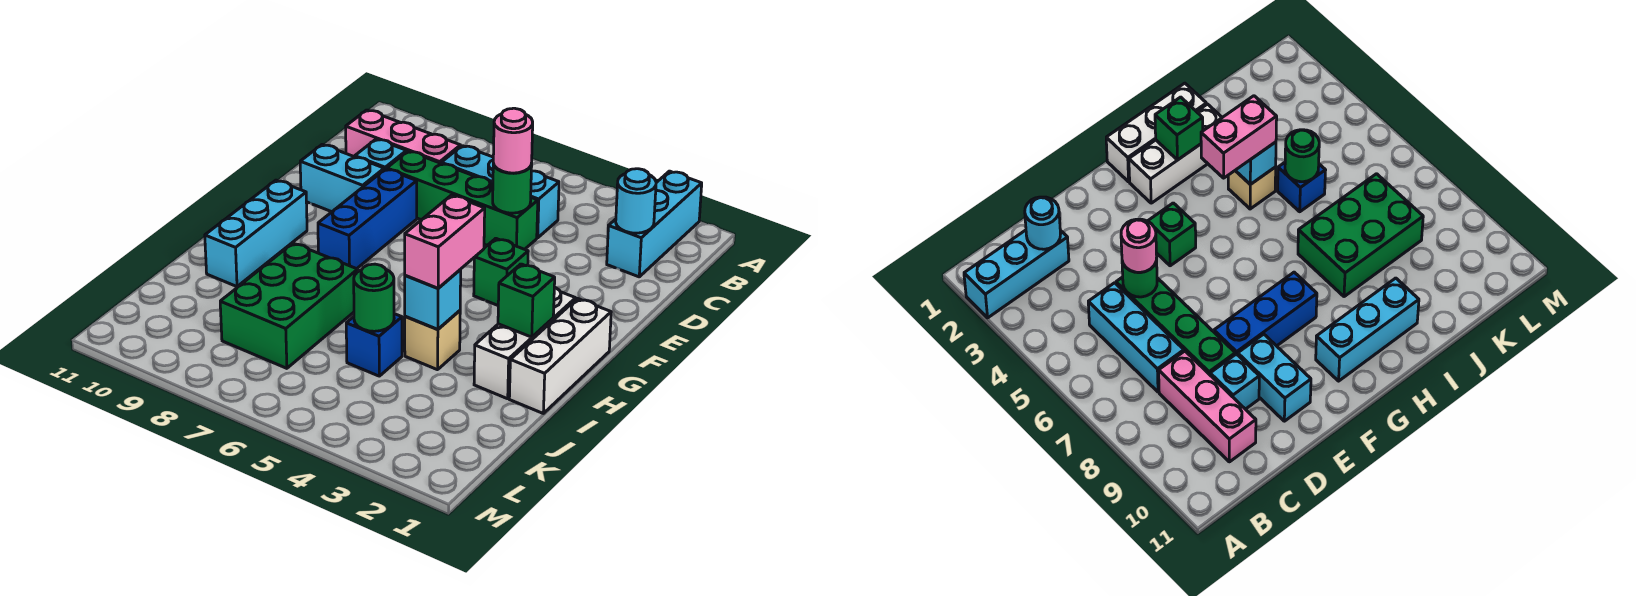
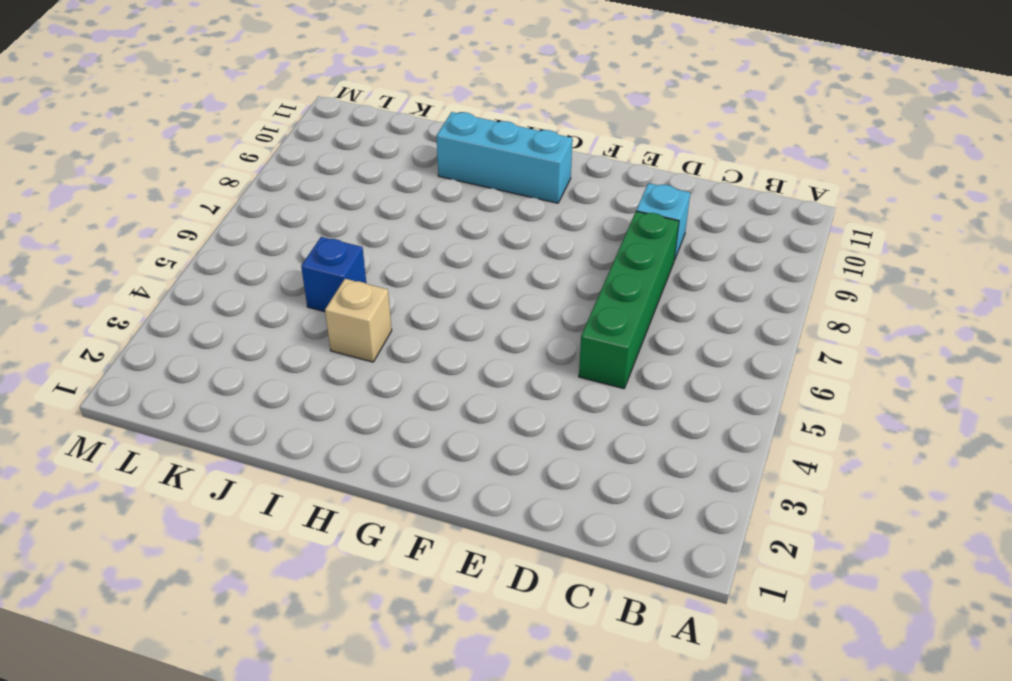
none -> cyan 1x3 brick [607,171,702,277]
none -> cyan 1x3 brick [441,146,559,238]
none -> pink 1x3 brick [346,110,461,163]

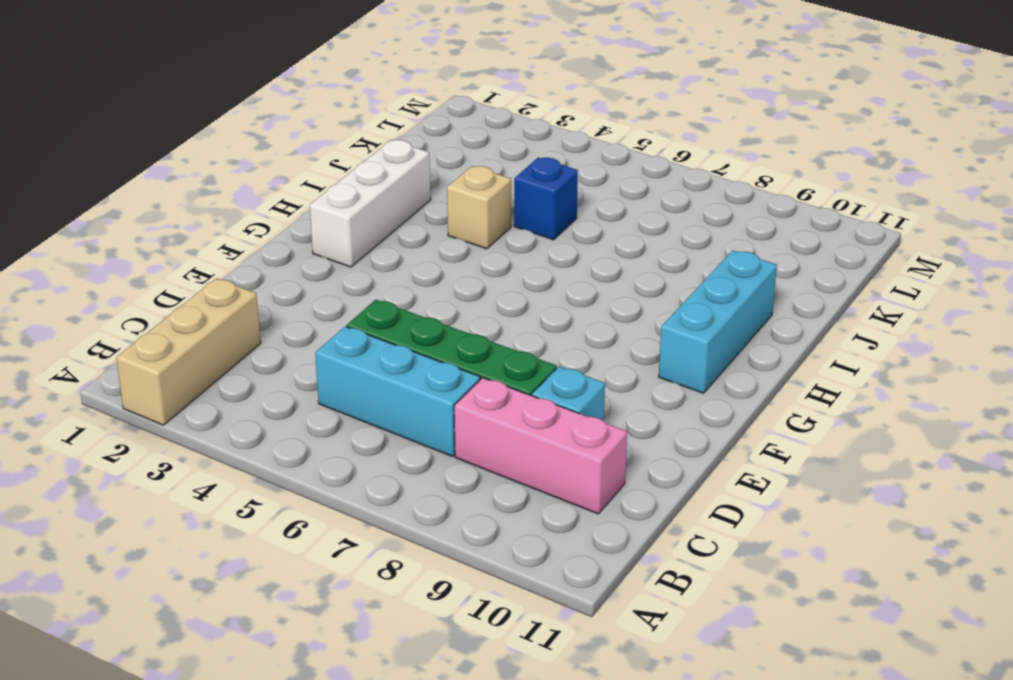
tan 1x3 brick [116,278,261,425] -> cyan 1x3 brick [607,171,702,277]
none -> blue 1x3 brick [318,169,417,269]
none -> cyan 1x2 brick [300,145,384,212]
none -> green 1x1 brick [474,238,528,305]

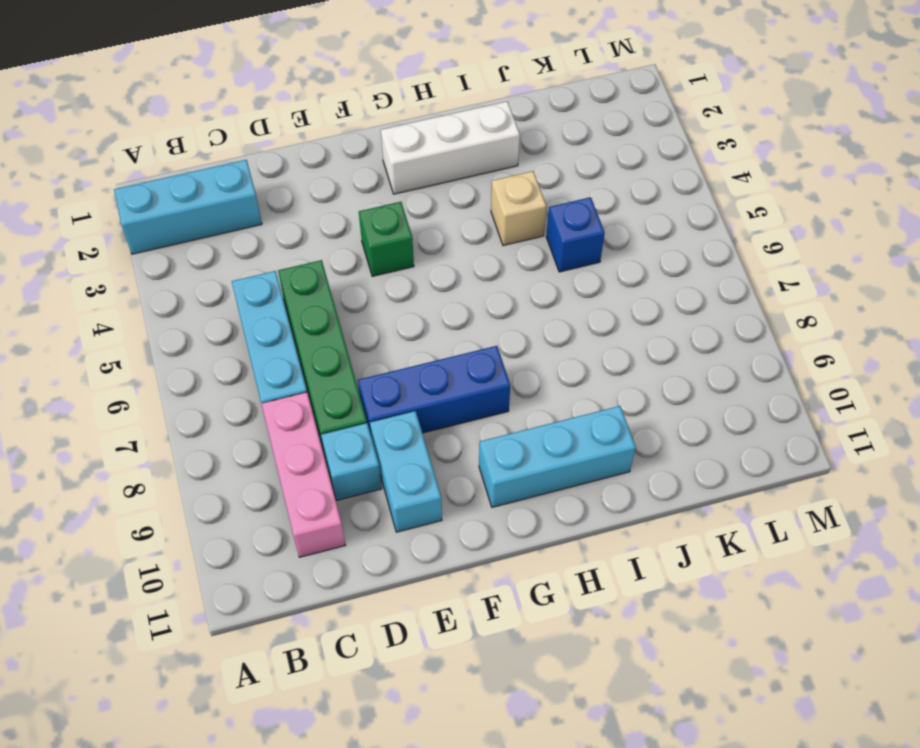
none -> white 1x3 brick [509,299,611,413]
none -> green 2x3 brick [220,243,358,368]
none -> cyan 1x1 round brick [616,169,656,233]

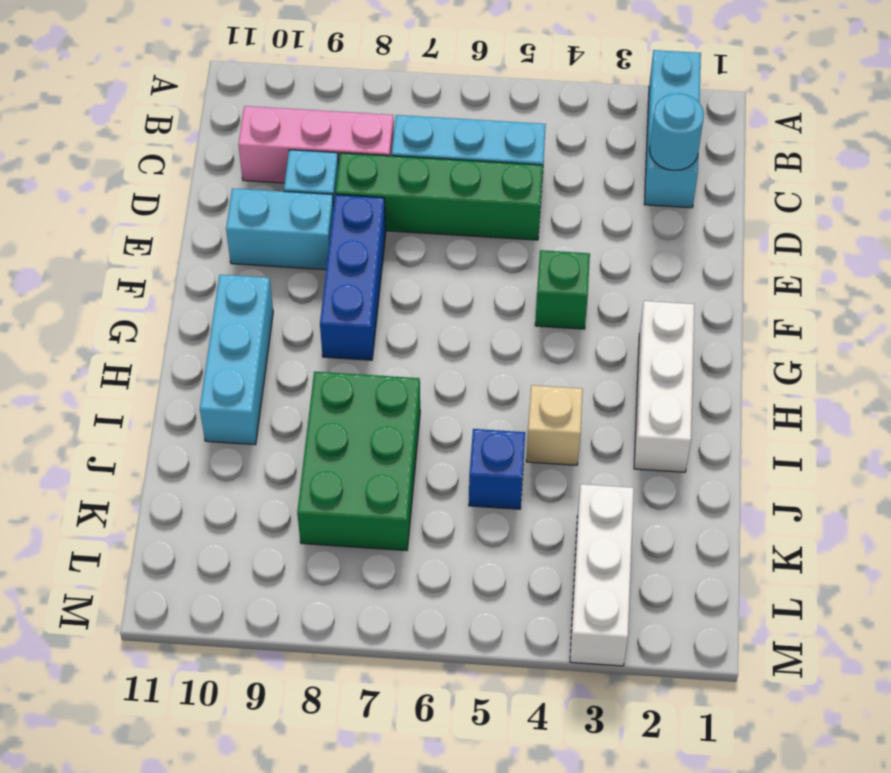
white 1x3 brick [570,484,634,666] -> white 1x3 brick moved to [509,299,611,413]
none -> green 1x1 round brick [493,164,532,213]
none -> green 1x1 brick [498,264,555,337]
none -> cyan 1x1 brick [405,270,461,330]

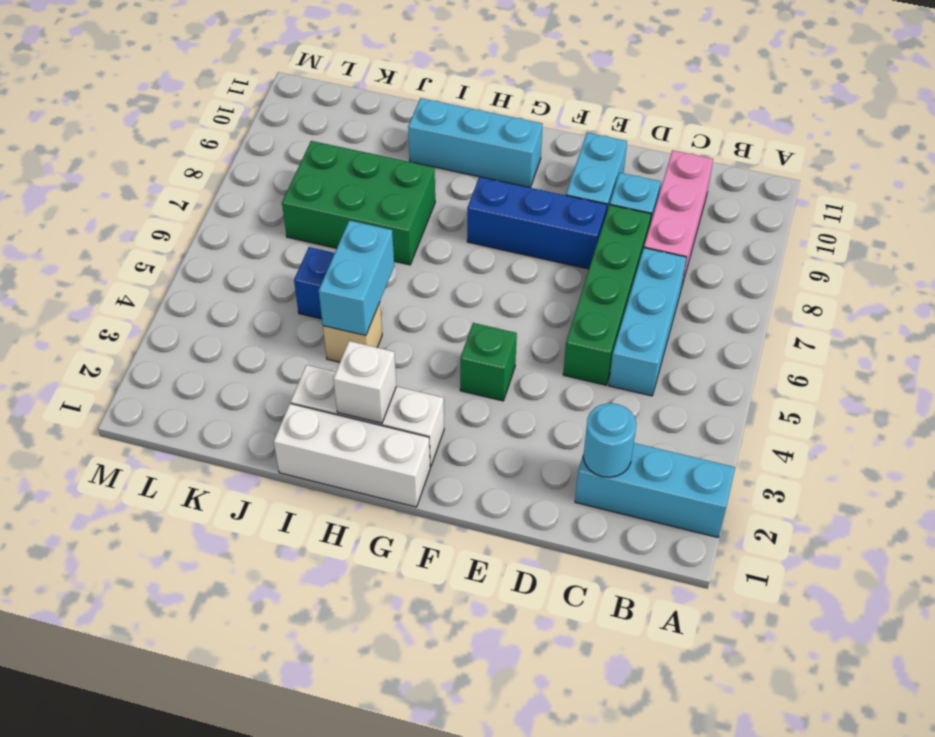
white 1x1 brick [333,341,396,423] -> green 1x1 brick [498,264,555,337]
cyan 1x2 brick [319,220,394,336] -> cyan 1x1 brick [405,270,461,330]
none -> green 1x1 round brick [493,164,532,213]
none -> green 1x1 round brick [354,264,394,331]
none -> pink 1x1 round brick [493,108,533,173]

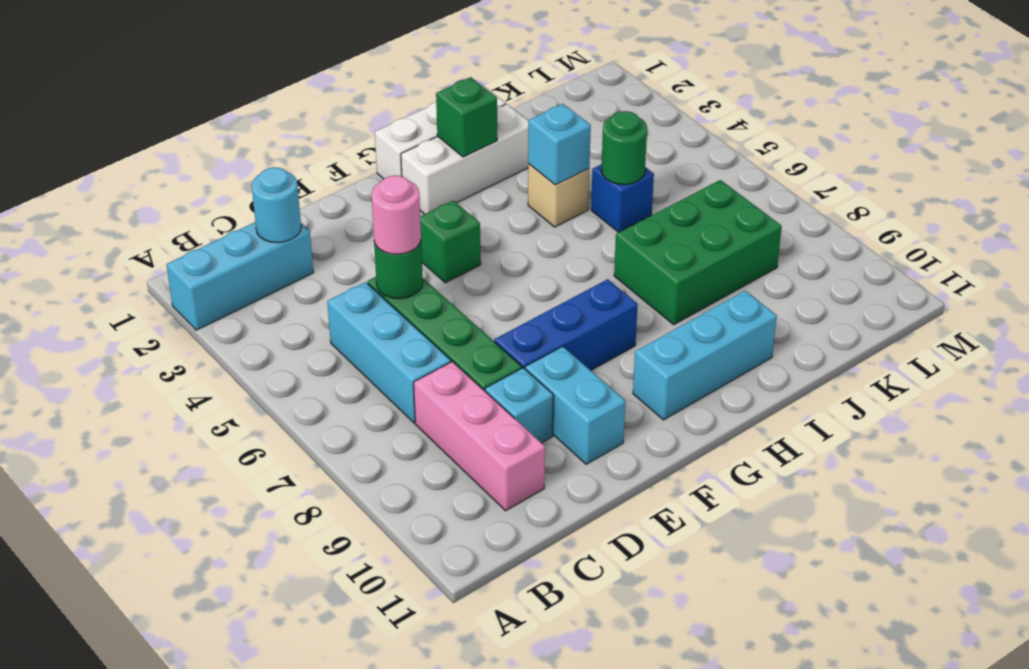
none -> pink 1x2 brick [405,195,485,288]

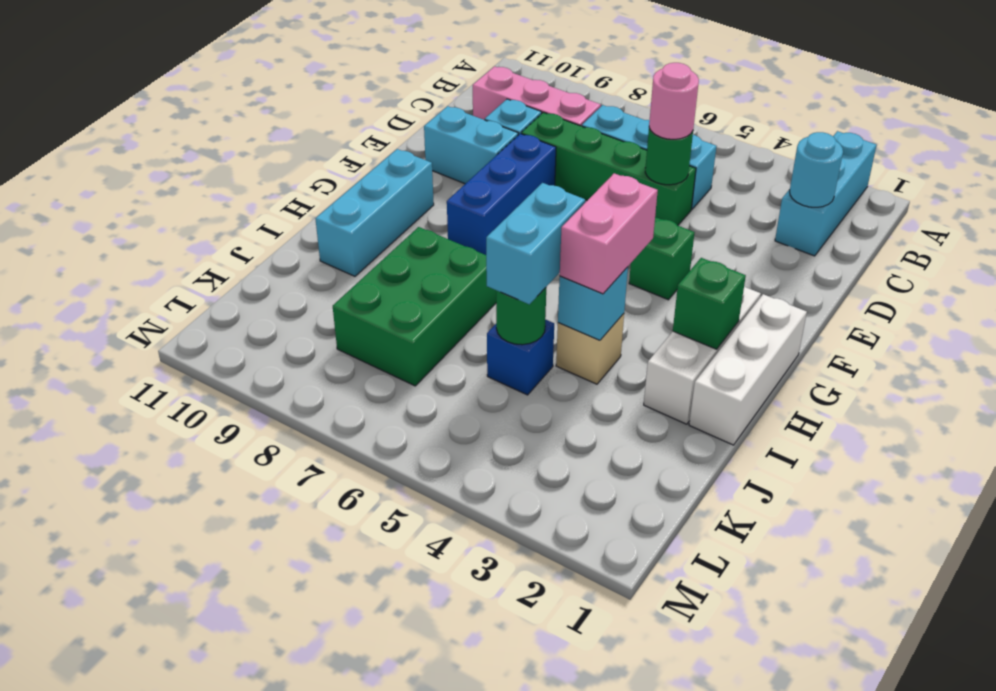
cyan 1x2 brick [486,183,585,304] -> none

